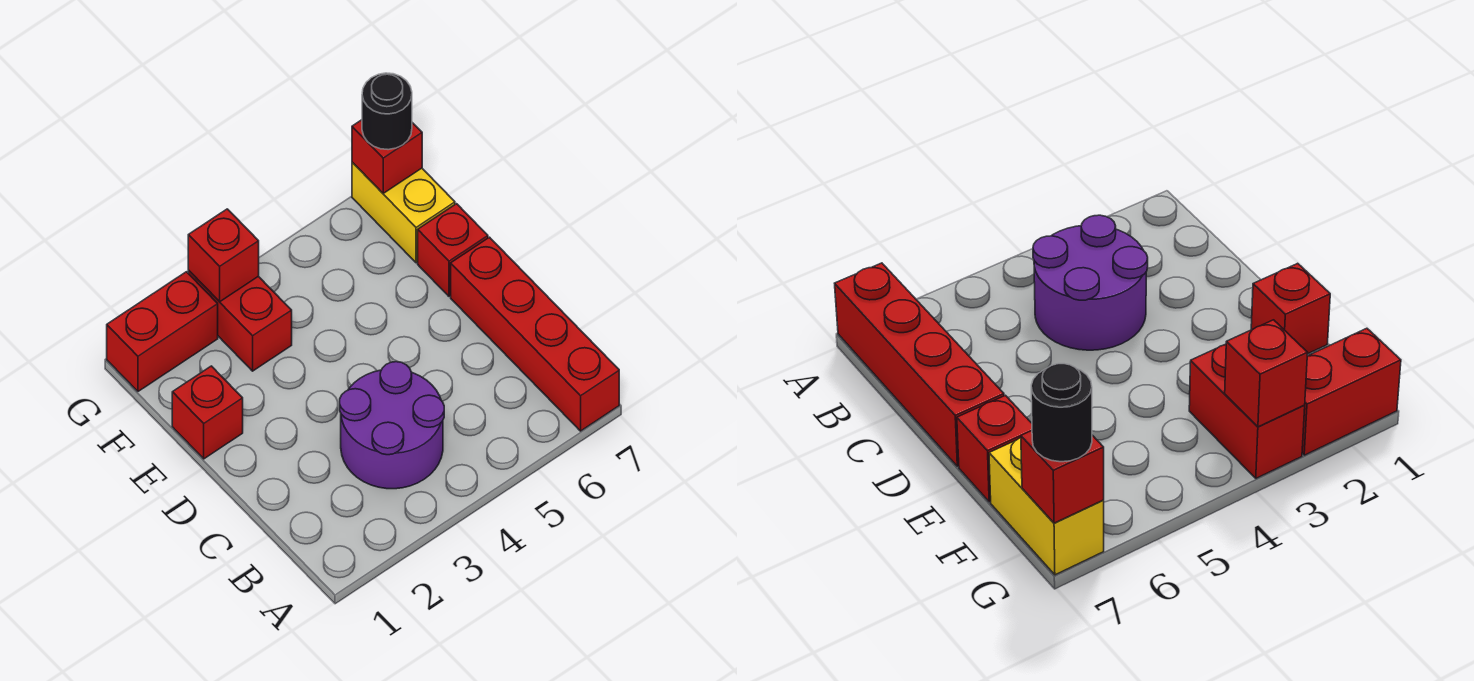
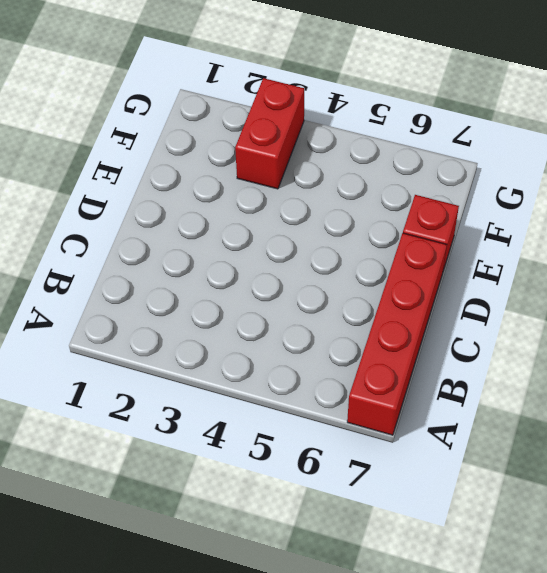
none -> purple 2x2 round brick [340,362,444,489]
none -> red 1x1 brick [172,366,243,459]

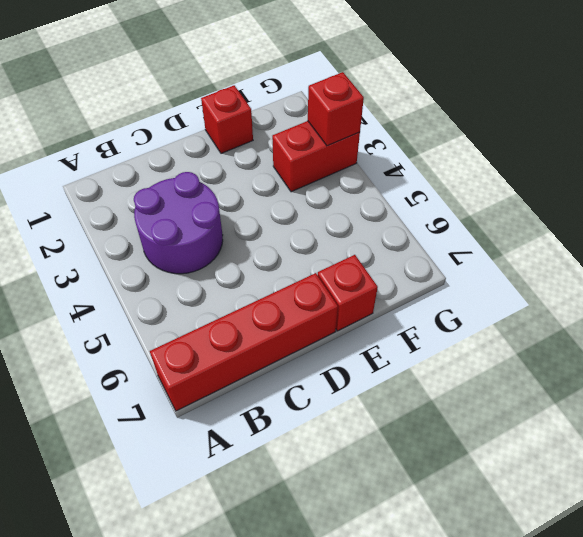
none -> yellow 1x2 brick [352,162,455,263]
none -> red 1x2 brick [107,272,218,391]

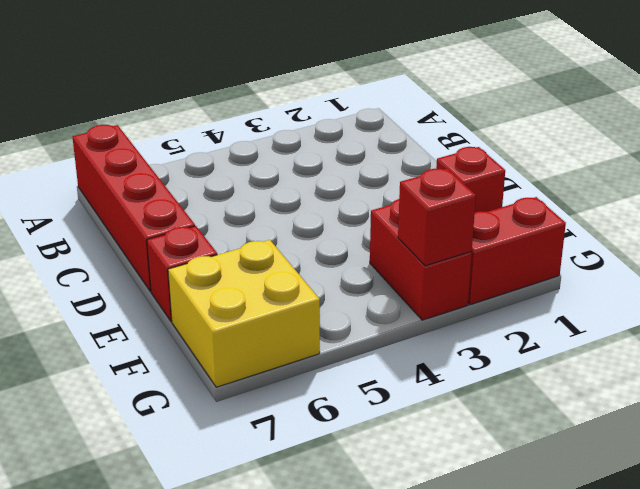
yellow 2x2 brick [168,240,320,387] -> yellow 1x2 brick [352,162,455,263]
none -> purple 2x2 round brick [340,362,444,489]
none -> red 1x1 brick [352,120,422,193]

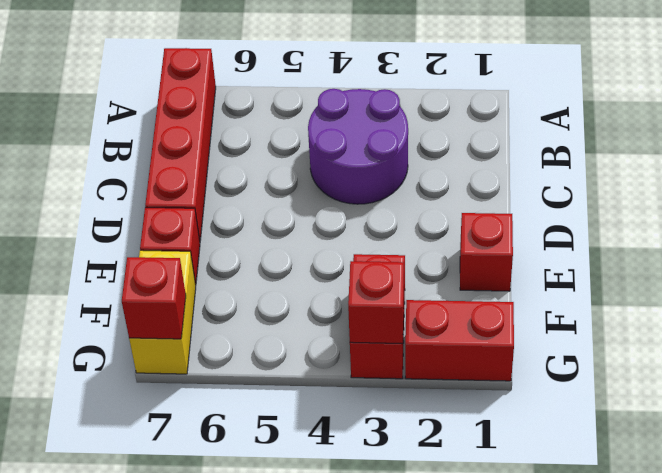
none -> black 1x1 round brick [362,73,412,150]

